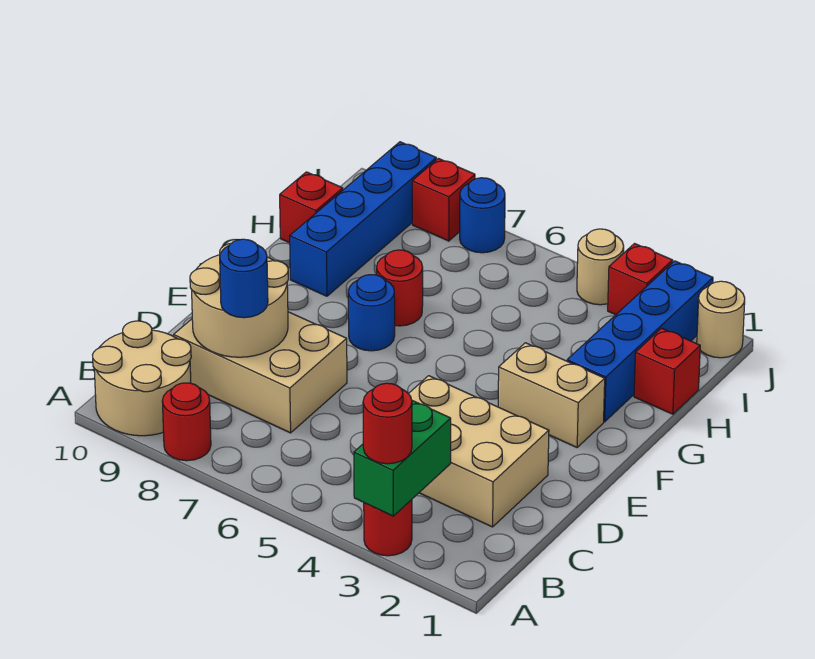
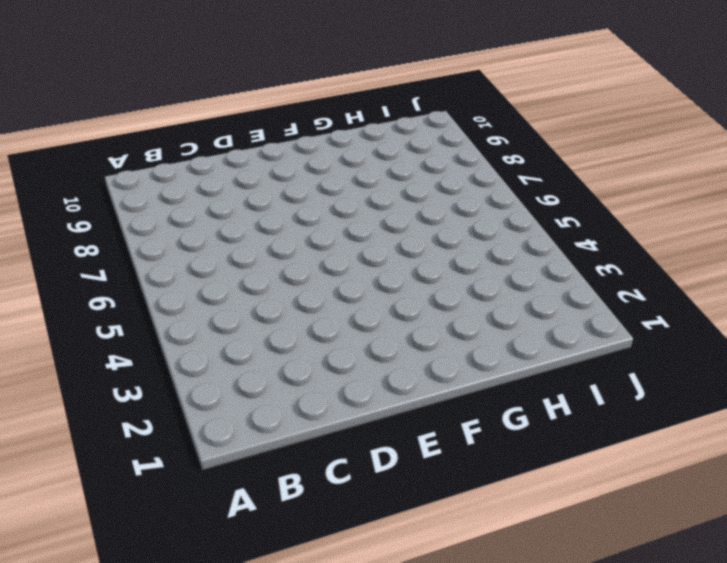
none -> red 1x1 round brick [364,500,412,556]
none -> red 1x1 round brick [162,383,211,461]
none -> tan 2x2 round brick [93,321,191,436]

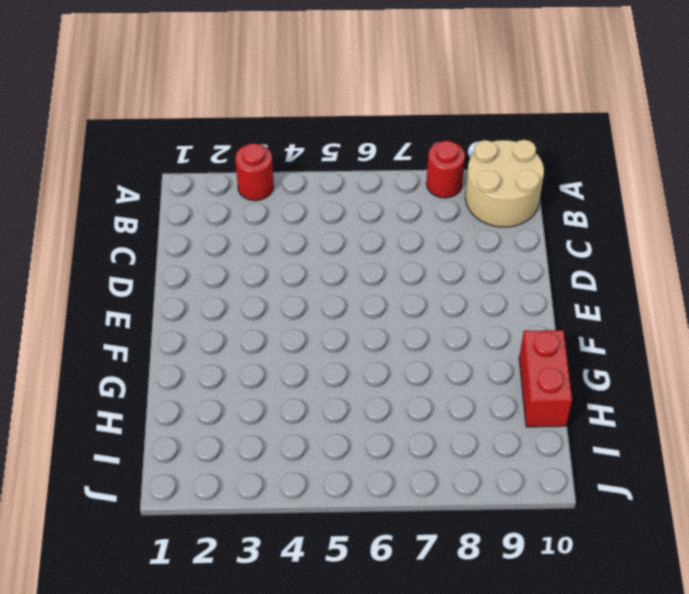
red 1x2 brick [519,330,572,427] -> red 1x1 brick [280,172,343,243]
none -> tan 2x3 brick [409,376,549,527]
none -> tan 2x3 brick [174,312,347,433]
none -> tan 1x2 brick [498,343,605,447]

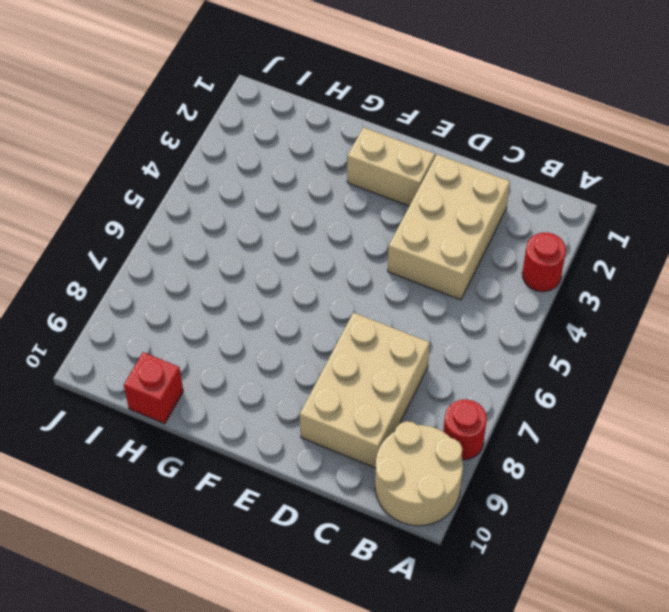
tan 1x2 brick [347,127,435,206] -> tan 1x2 brick turned to [498,343,605,447]
none -> blue 1x1 round brick [348,275,395,351]
none -> blue 1x4 brick [567,261,713,422]
none -> red 1x1 round brick [377,250,423,326]

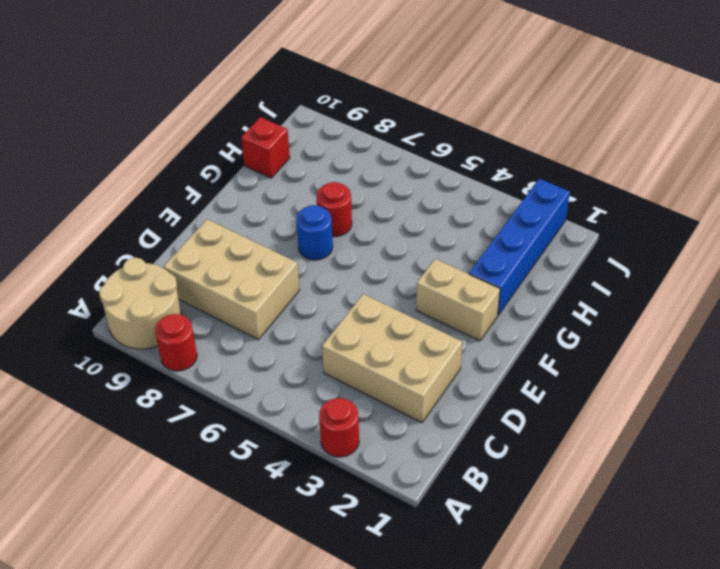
none -> blue 1x4 brick [290,142,436,296]
none -> red 1x1 brick [634,328,700,414]
none -> tan 1x1 round brick [697,281,745,358]

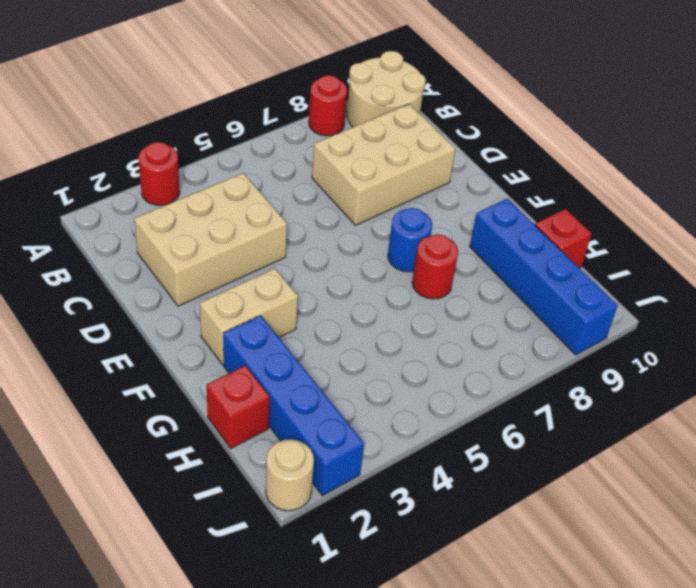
none -> red 1x1 brick [608,244,673,315]
none -> tan 1x1 round brick [577,229,624,305]
none -> blue 1x1 round brick [460,178,505,253]

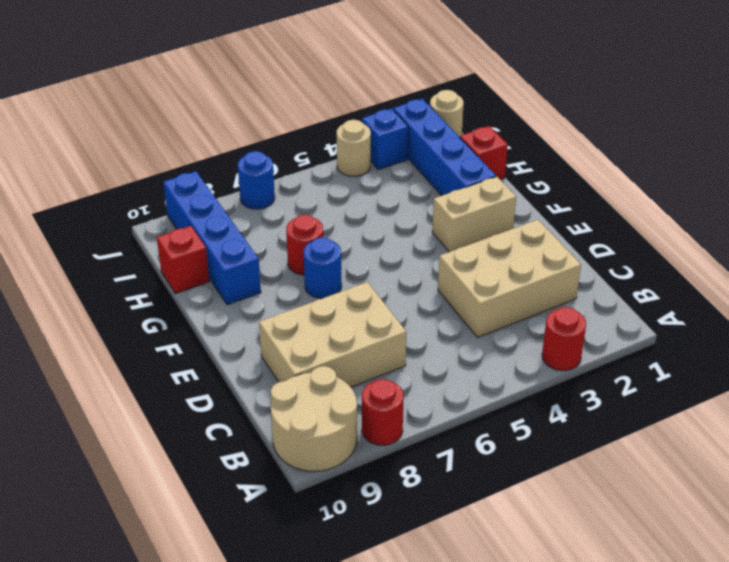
blue 1x1 brick [362,108,408,170] -> red 1x1 brick [608,244,673,315]
none -> red 1x1 brick [412,158,475,241]
none -> green 1x2 brick [354,401,451,516]
none -> tan 2x2 round brick [190,243,288,357]

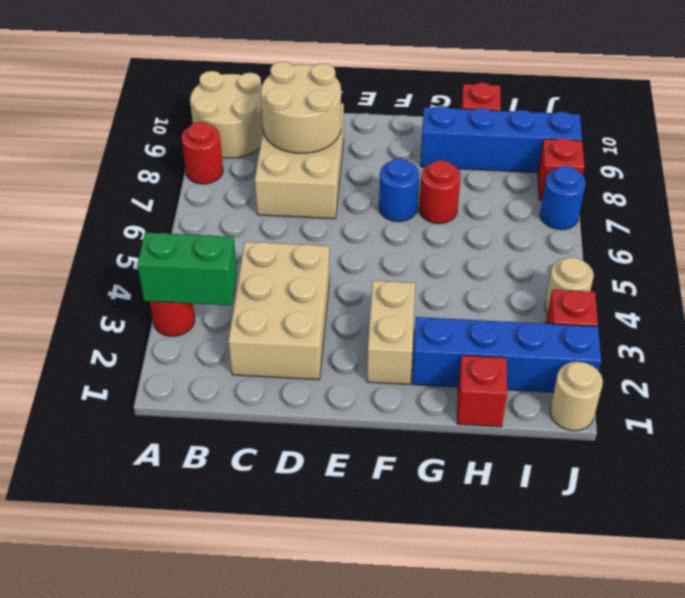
none -> red 1x1 round brick [363,383,412,464]
none -> blue 1x1 round brick [220,239,268,318]

